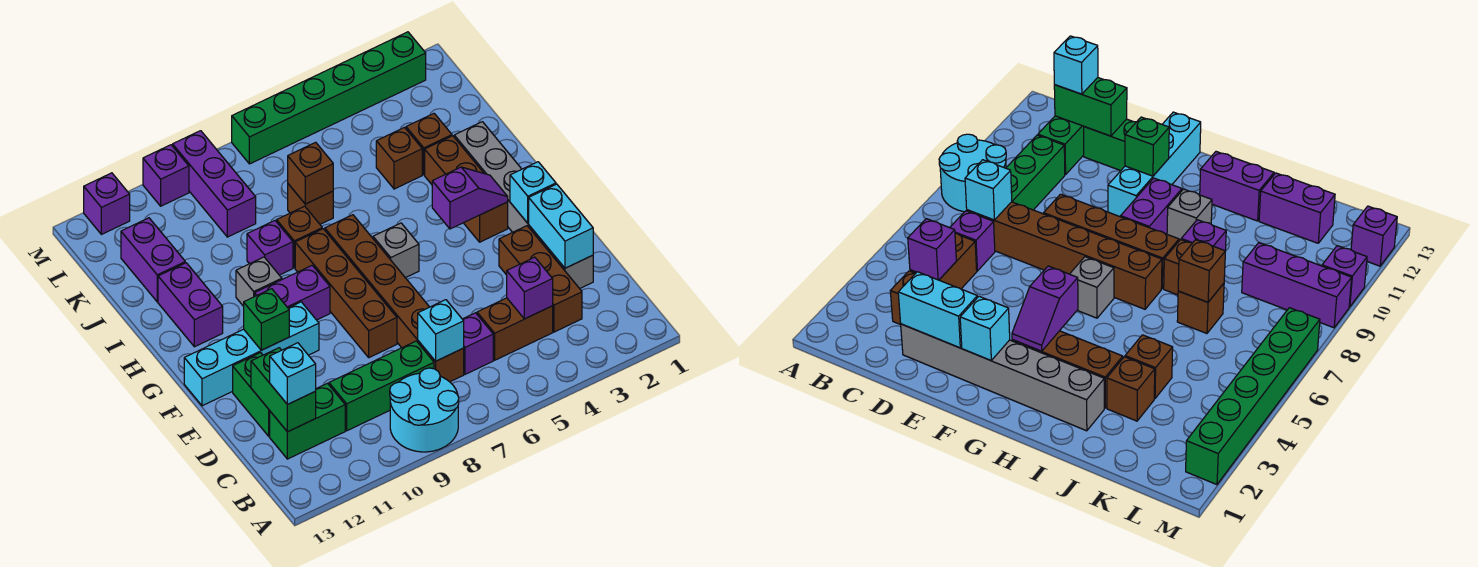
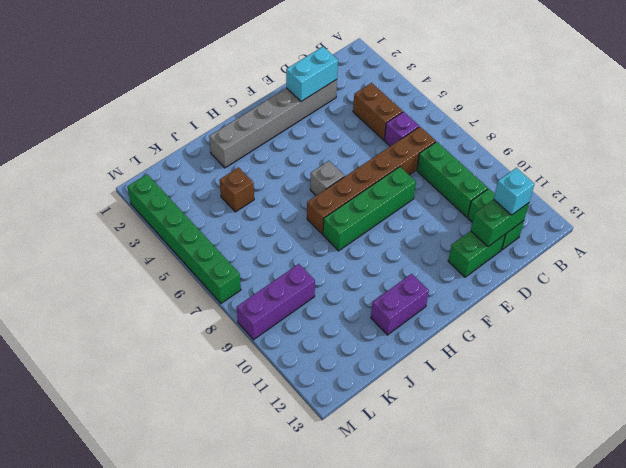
green 1x4 brick [323,167,416,251] -> brown 1x4 brick [295,229,397,358]
none -> cyan 2x2 round brick [390,368,459,452]
none -> brown 1x3 brick [499,226,582,332]
none -> cyan 1x4 brick [184,302,319,406]
none -> brown 1x3 brick [425,136,508,242]

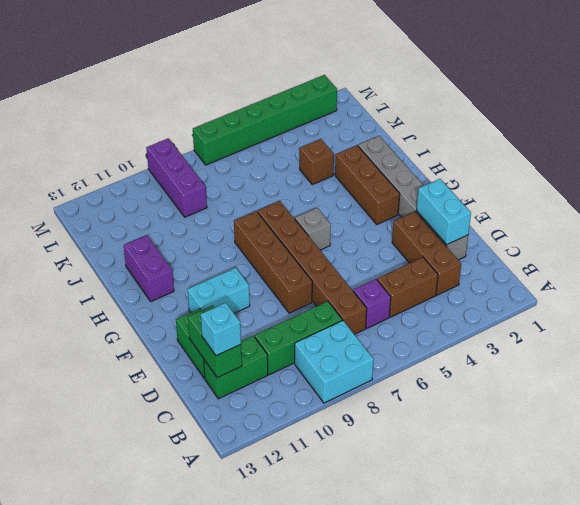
cyan 2x2 brick [295,320,374,403] -> cyan 2x2 round brick [390,368,459,452]
cyan 1x2 brick [188,268,250,313] -> cyan 1x4 brick [184,302,319,406]
none -> purple 1x2 brick [255,265,330,320]
none -> grey 1x1 brick [236,257,282,306]
none -> brown 1x1 brick [277,206,322,268]
none -> purple 1x1 brick [247,221,293,275]

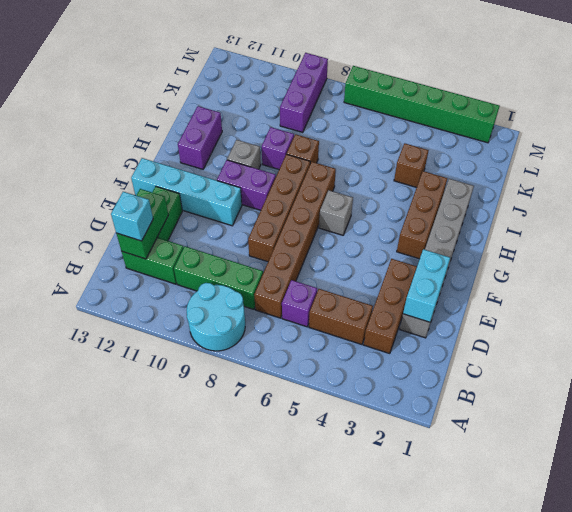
none -> brown 1x1 brick [406,114,452,175]
none -> brown 1x1 brick [288,184,333,224]
none -> purple 1x2 brick [121,218,185,302]
none -> purple 1x1 brick [143,145,189,206]

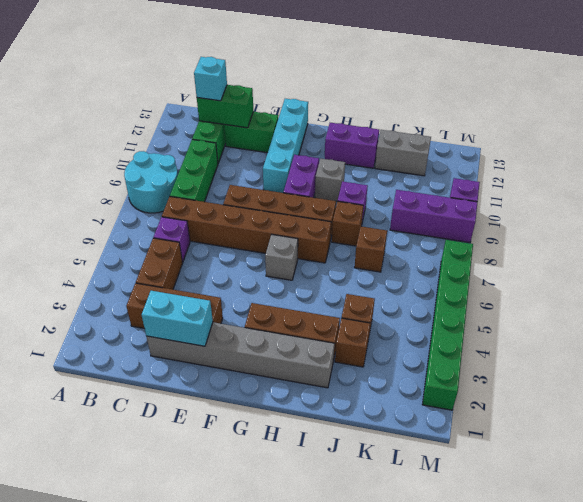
grey 1x2 brick [375,130,431,176] -> purple 1x2 brick [121,218,185,302]
none -> purple 1x1 brick [84,173,130,234]
none -> purple 1x1 brick [507,257,553,319]
none -> cyan 1x1 brick [418,300,464,361]
none -> cyan 1x1 brick [510,162,556,223]

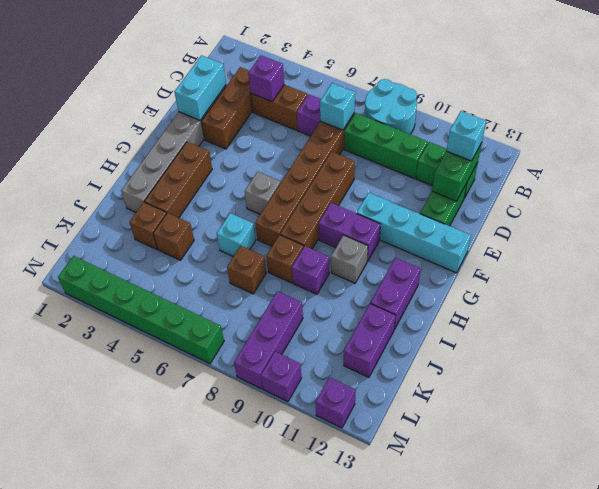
cyan 1x1 brick [217,213,256,257] -> cyan 1x1 brick moved to [510,162,556,223]
none -> green 1x1 brick [244,289,289,350]
none -> purple 1x2 slope [432,167,508,229]
none -> brown 1x1 brick [288,142,333,204]

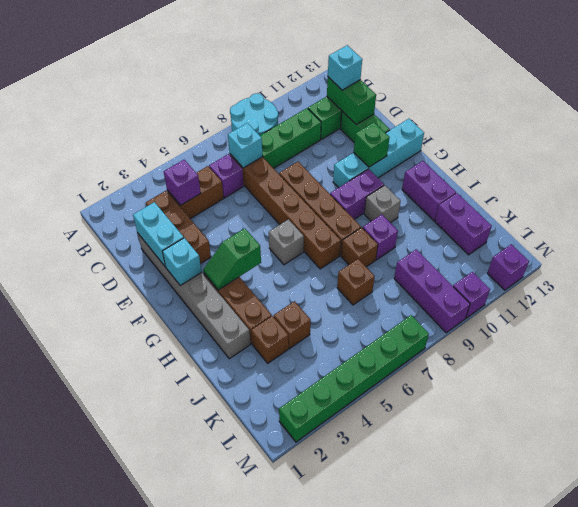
green 1x2 slope [203,228,261,290] -> purple 1x2 slope [432,167,508,229]
none -> brown 1x1 brick [288,142,333,204]

